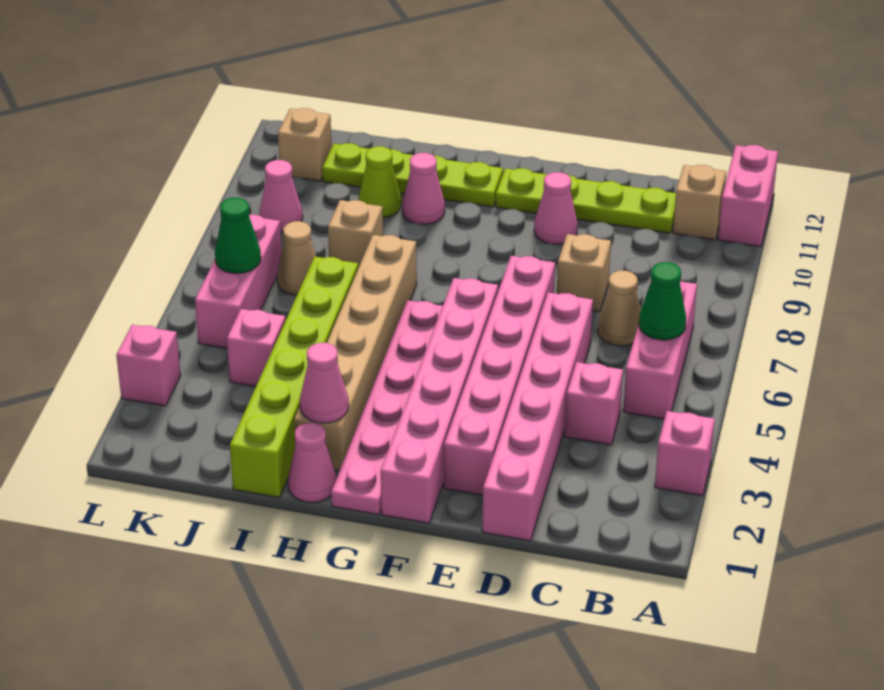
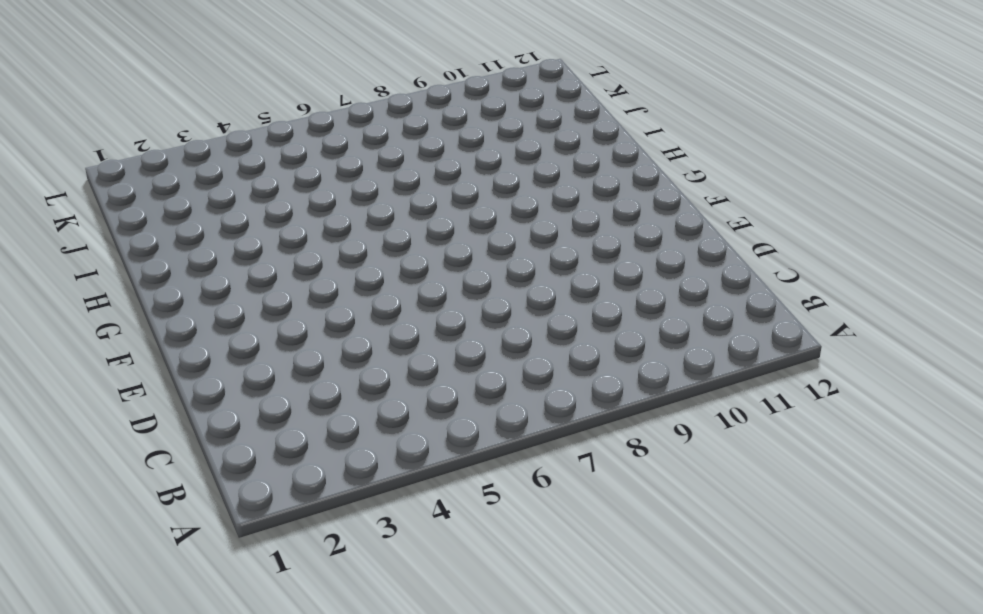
none -> pink 1x1 brick [655,411,715,495]
none -> pink 1x2 brick [718,145,778,247]
none -> pink 1x3 brick [623,281,697,419]

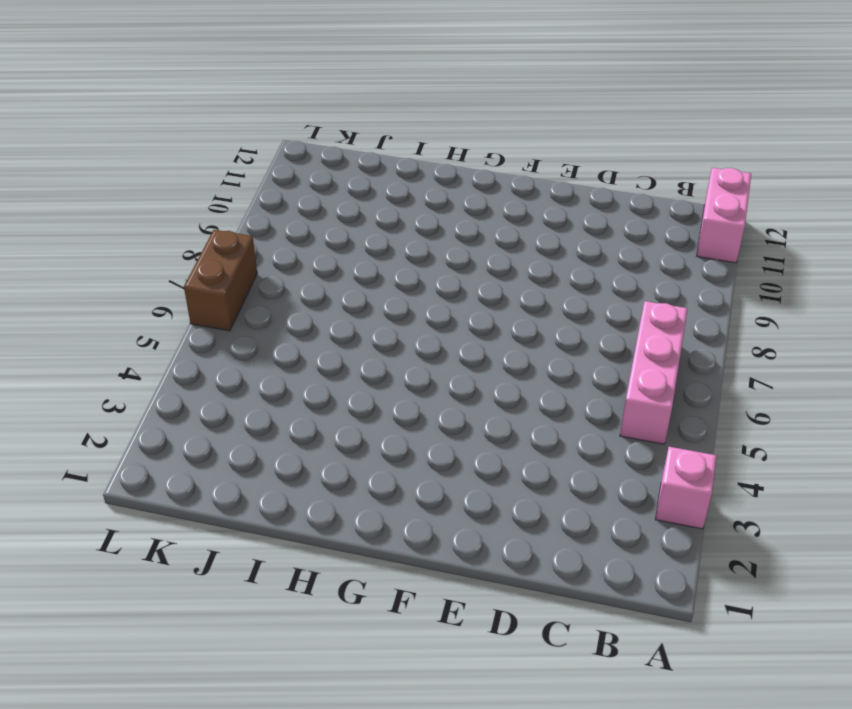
brown 1x2 brick [184,230,257,331] -> none
none -> tan 1x1 brick [673,165,726,240]
none -> pink 1x1 brick [565,362,623,445]
none -> tan 1x1 cone [598,271,641,346]

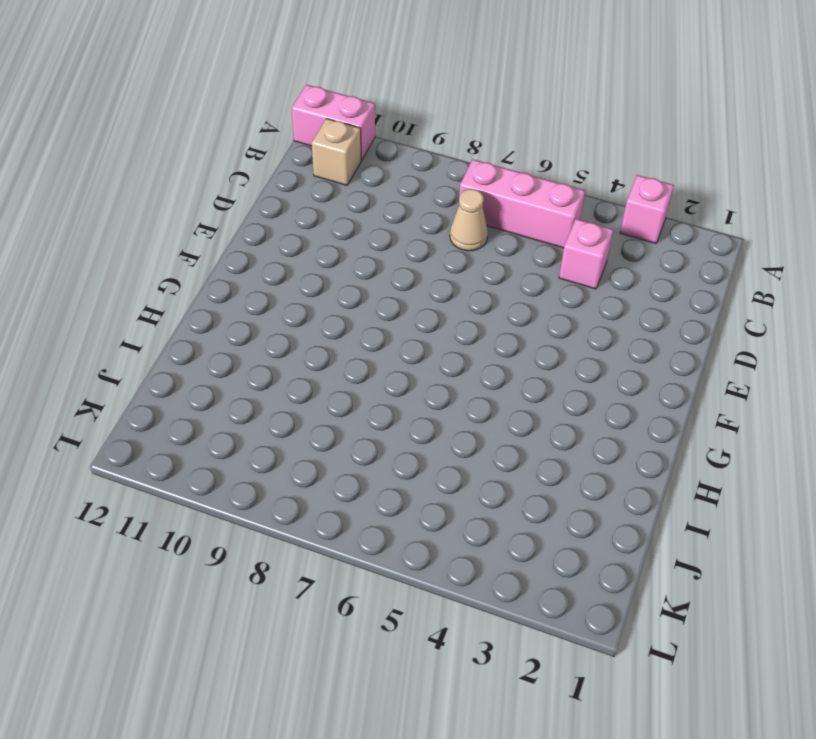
none -> lime 1x4 plate [496,168,676,233]
none -> pink 1x6 brick [482,292,593,541]
none -> tan 1x1 brick [557,234,611,312]

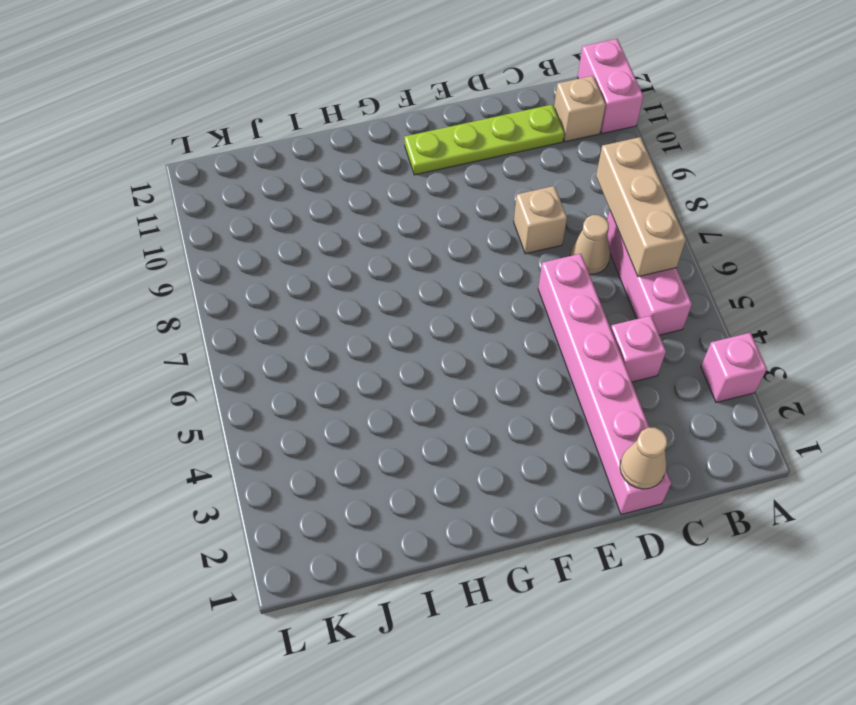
tan 1x3 brick [596,137,686,277] -> green 1x1 cone [639,262,686,340]
tan 1x1 cone [620,428,667,489] -> tan 1x1 cone moved to [277,221,316,295]
none -> pink 1x6 brick [444,256,555,495]
none -> pink 1x1 cone [534,172,577,244]
none -> pink 1x6 brick [381,278,498,523]

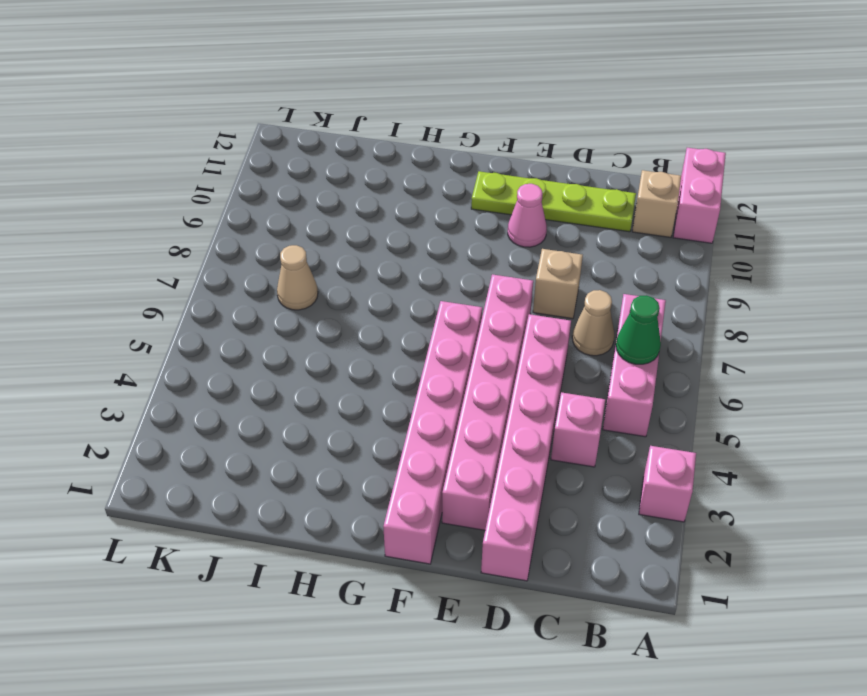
none -> pink 1x6 plate [331,300,443,515]
none -> lime 1x4 plate [322,143,503,207]
none -> pink 1x1 cone [288,423,336,502]

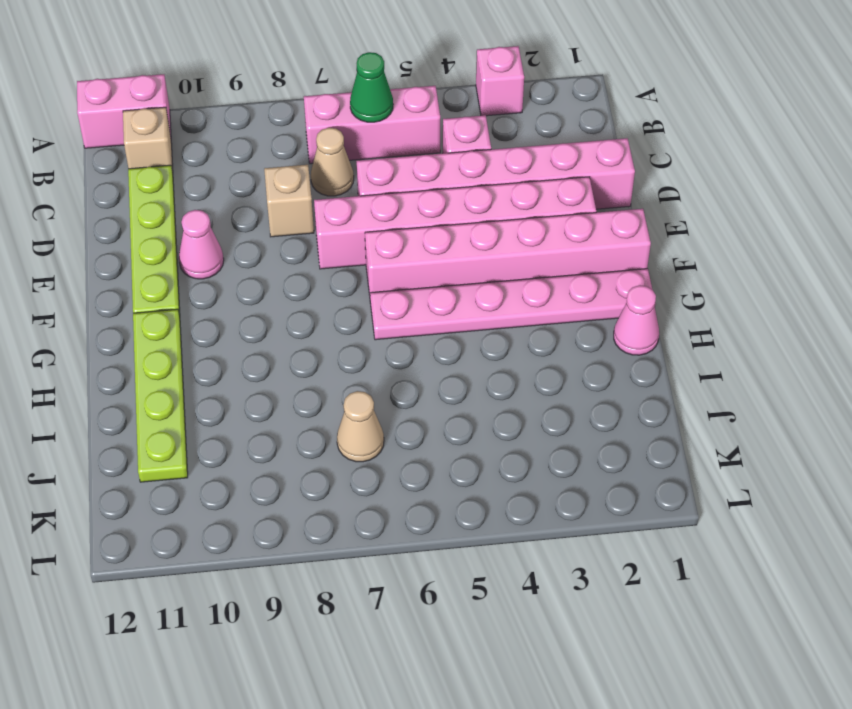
none -> tan 1x6 brick [294,235,417,471]
none -> pink 1x1 cone [402,153,445,225]
none -> lime 1x6 brick [230,257,358,497]

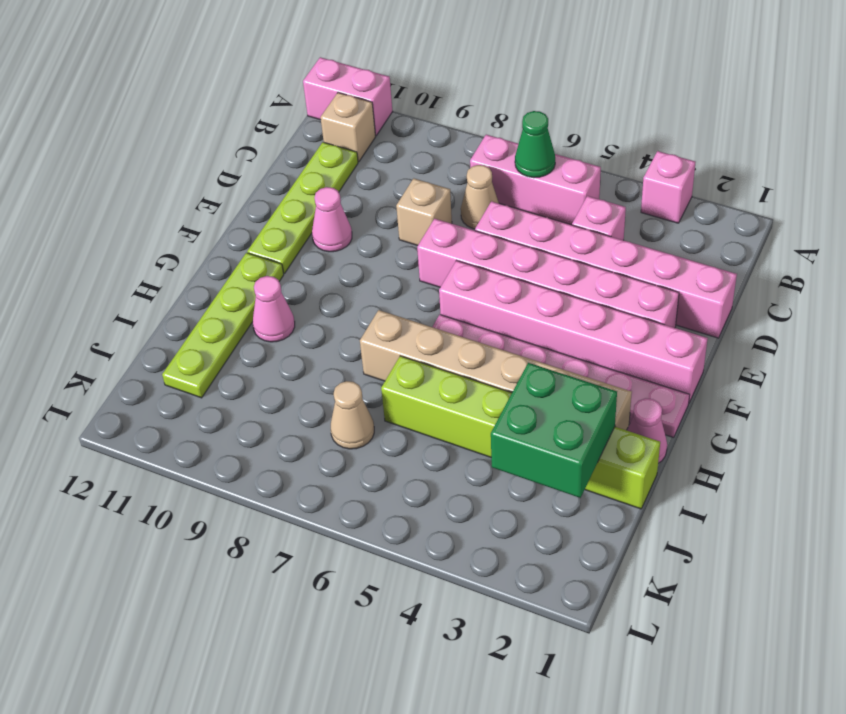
green 2x2 brick [491,363,617,498] -> none
none -> tan 1x1 brick [328,200,383,268]
none -> lime 1x1 cone [359,146,401,218]
none -> pink 1x1 brick [227,309,286,386]

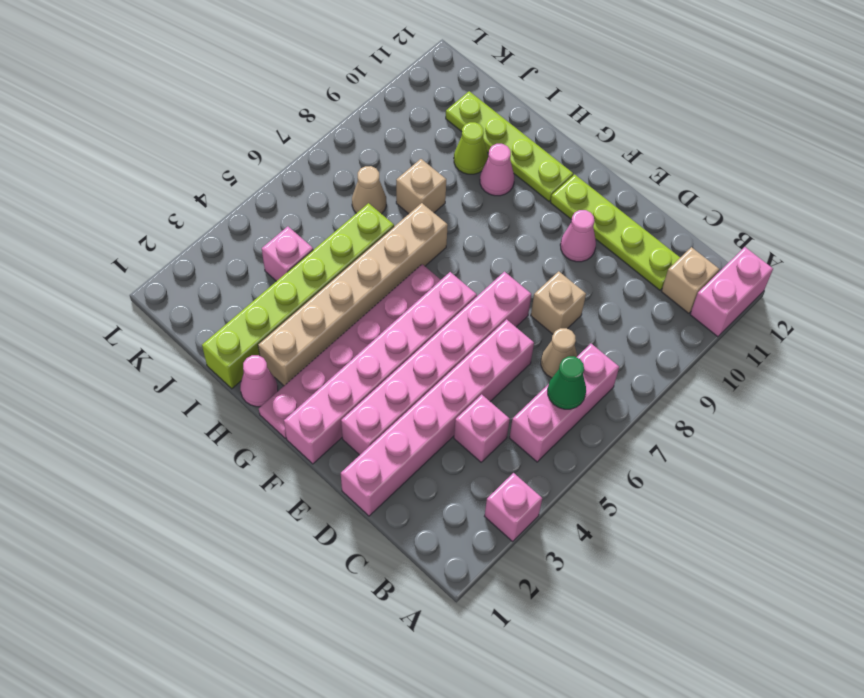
none -> pink 1x3 brick [195,215,282,348]
none -> pink 1x1 cone [259,160,303,232]
none -> tan 1x1 brick [278,108,332,181]

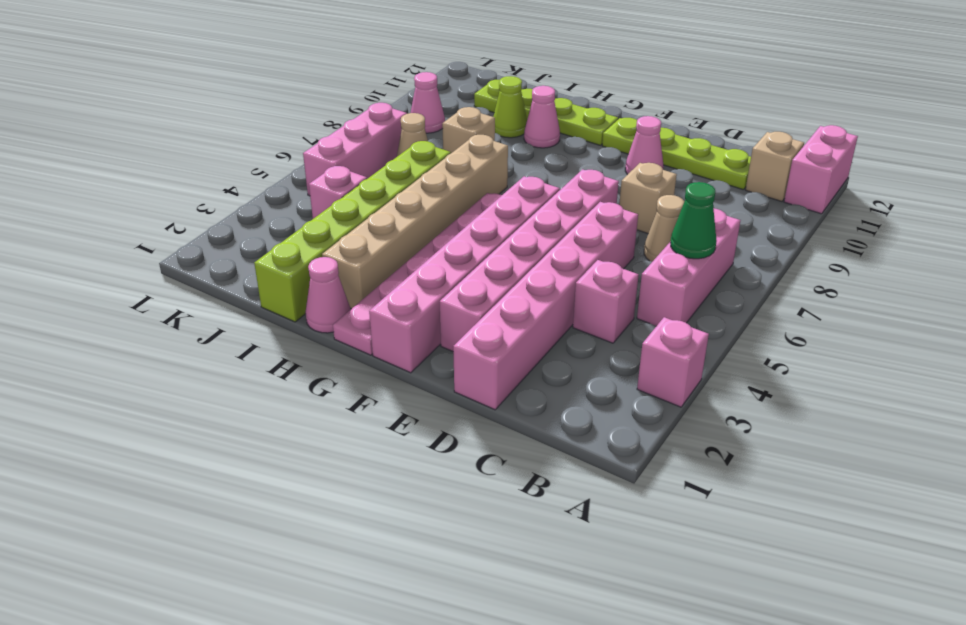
none -> tan 1x1 brick [278,108,332,181]
none -> pink 1x1 brick [116,325,181,406]
none -> pink 1x1 cone [300,343,349,423]

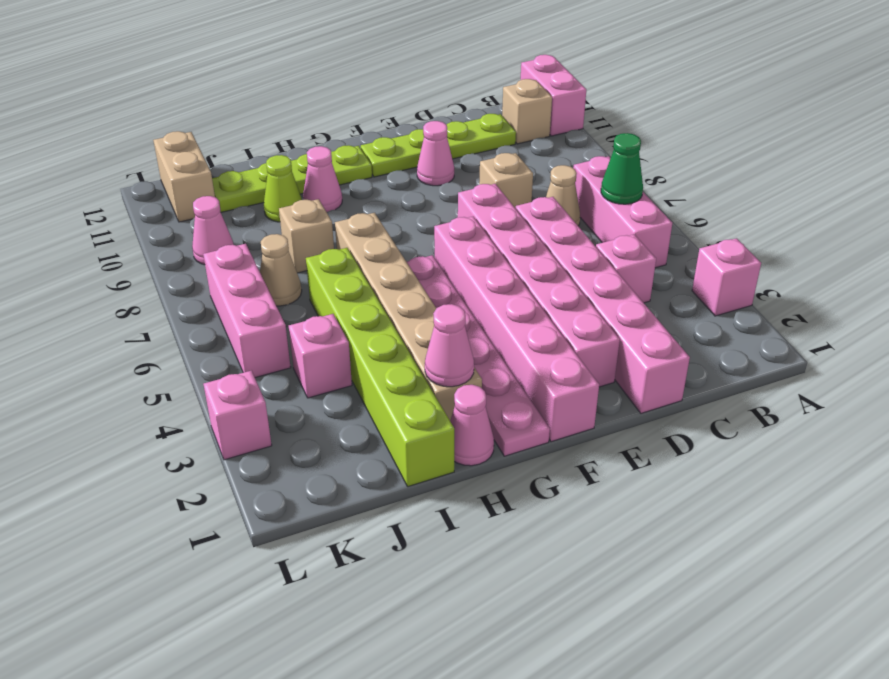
tan 1x2 brick [153,131,215,222] -> tan 1x1 brick [278,108,332,181]
none -> green 1x1 cone [215,198,261,273]

